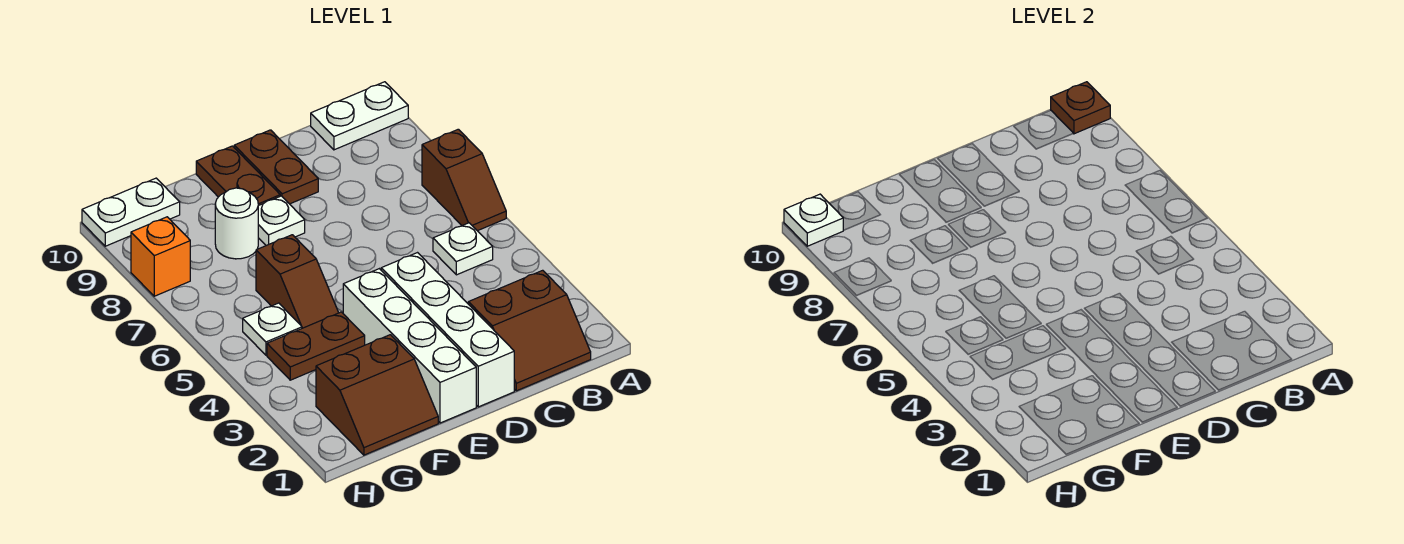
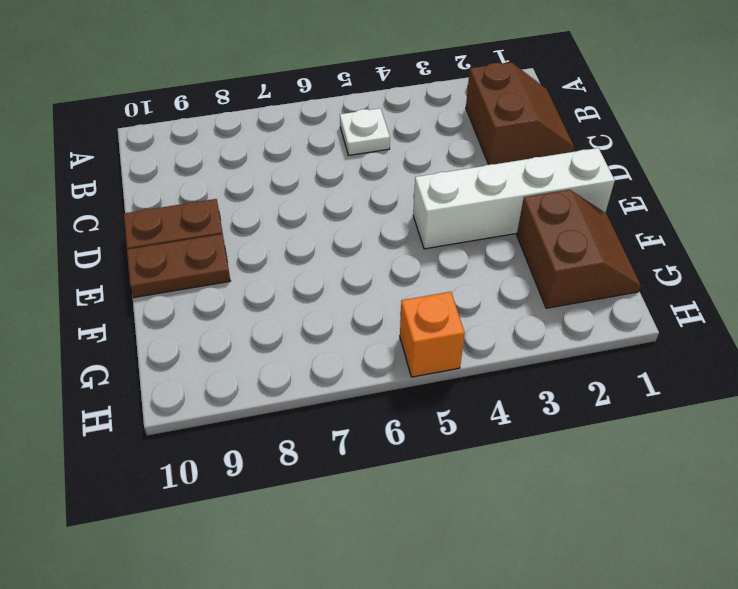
orange 1x1 brick [400,292,465,377] -> orange 1x1 brick moved to [131,217,190,296]
none -> brown 1x2 slope [422,129,506,231]
none -> white 1x2 plate [311,82,408,150]
none -> white 1x4 brick [381,253,514,407]

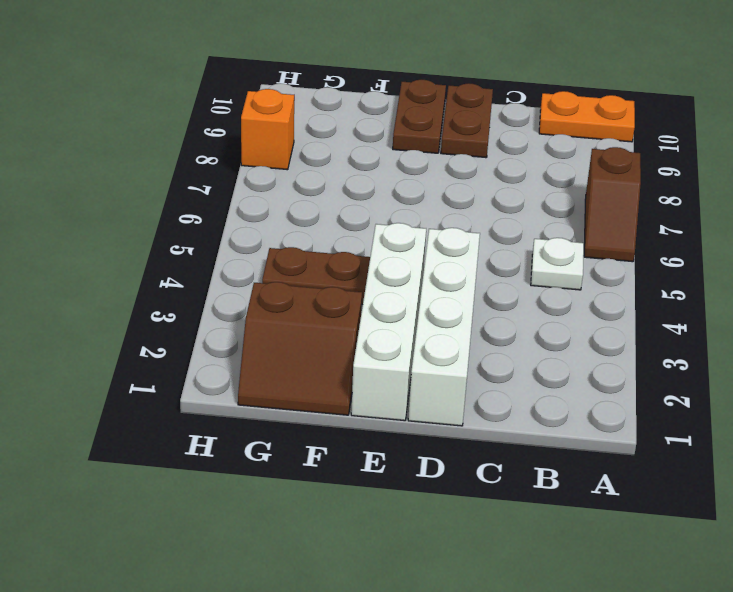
orange 1x2 plate [539,91,635,142] -> white 1x2 plate [311,82,408,150]
none -> brown 2x2 slope [468,270,591,391]
none -> white 1x1 plate [258,196,305,246]
none -> brown 1x2 slope [256,235,339,328]

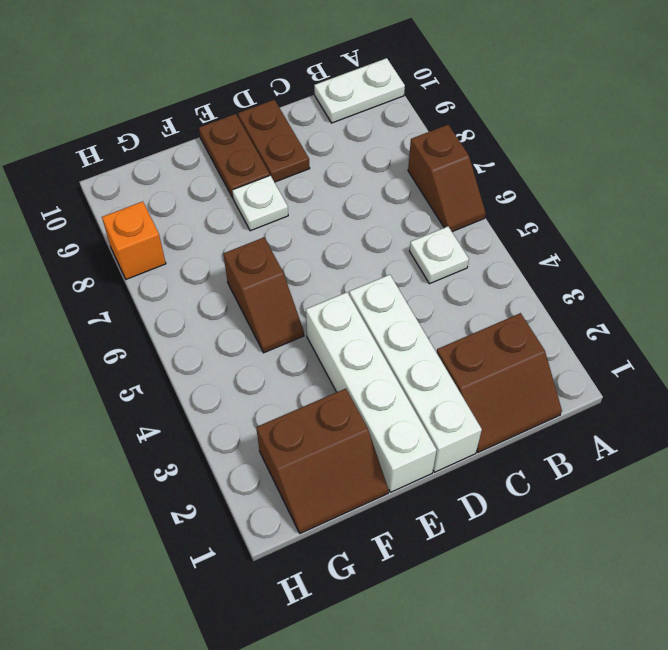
none -> brown 1x2 plate [267,312,365,380]
none -> white 1x1 round brick [215,188,258,259]
none -> white 1x1 plate [243,303,302,355]

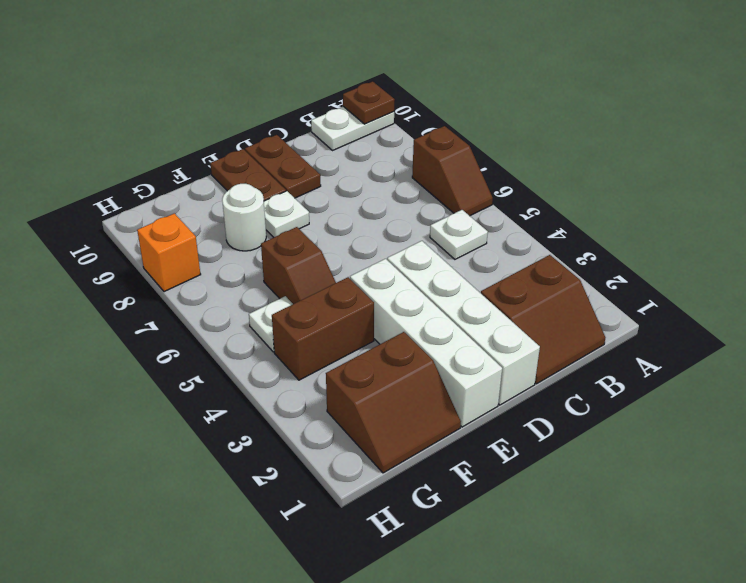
brown 1x2 brick [272,277,374,380] -> brown 1x2 plate [267,312,365,380]
none -> white 1x2 plate [82,178,180,246]
none -> white 1x1 plate [784,194,843,246]

